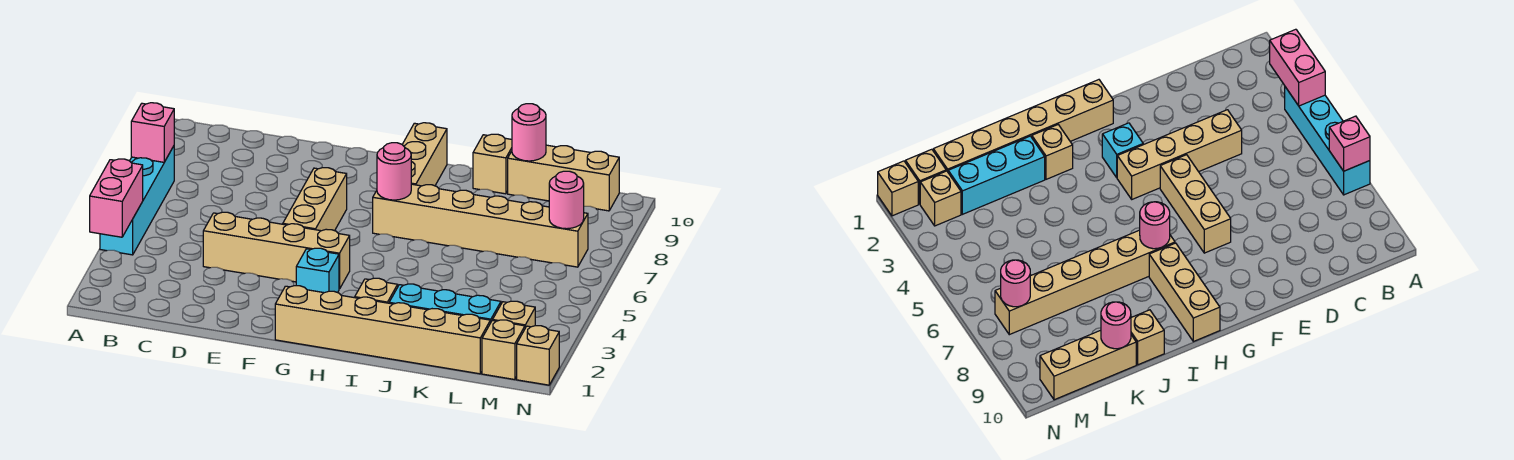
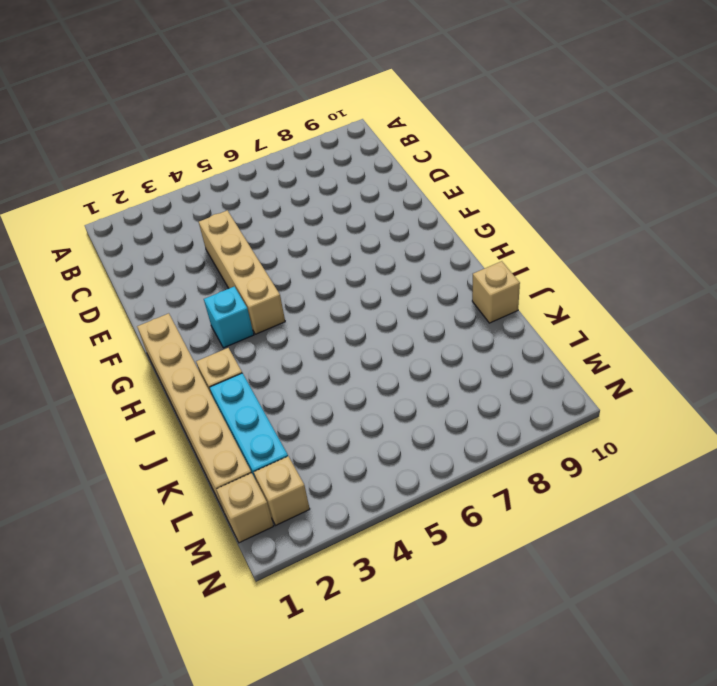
none -> cyan 1x4 brick [100,146,174,255]
none -> tan 1x3 brick [283,168,347,231]
none -> tan 1x6 brick [373,184,588,267]

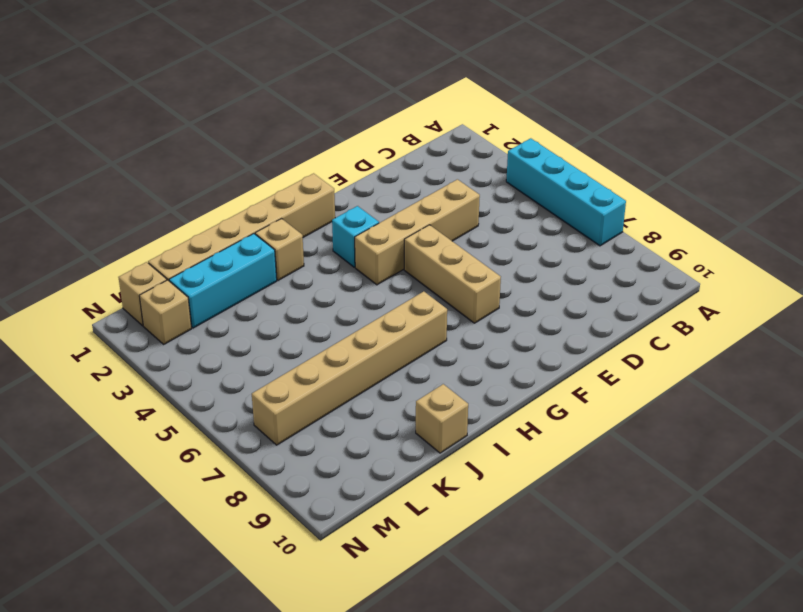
none -> tan 1x3 brick [402,123,447,186]
none -> tan 1x3 brick [508,145,619,211]
none -> tan 1x1 brick [517,326,559,385]

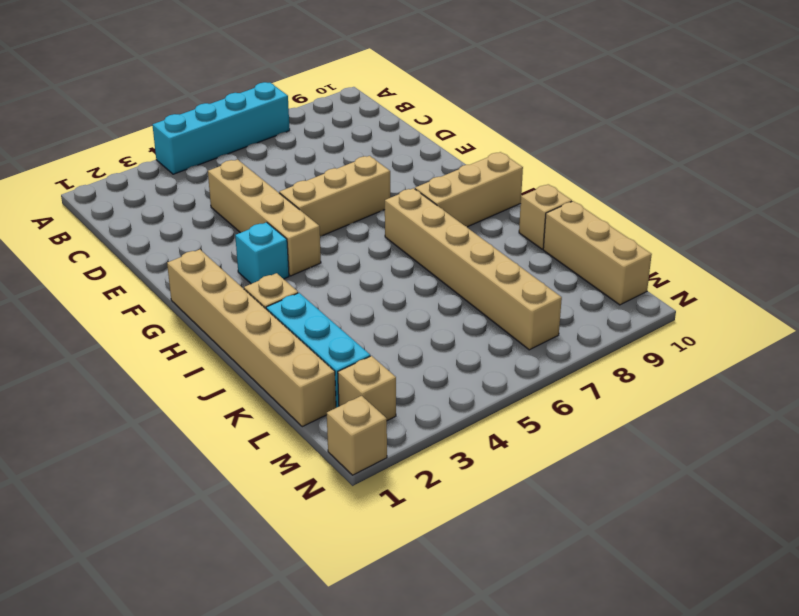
none -> tan 1x1 brick [482,320,525,380]
none -> pink 1x2 brick [90,159,143,237]
none -> pink 1x1 brick [131,103,174,162]

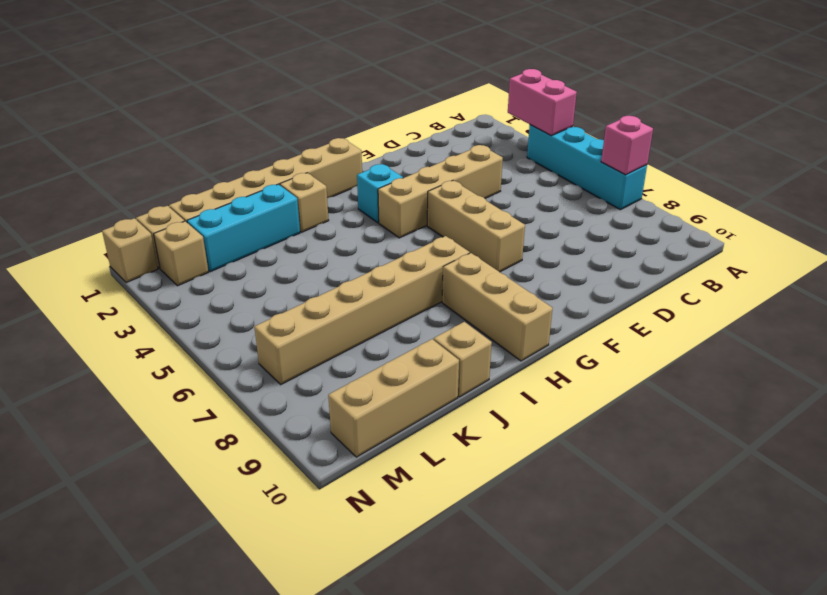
none -> pink 1x1 round brick [377,143,411,200]
none -> pink 1x1 round brick [512,104,546,161]
none -> pink 1x1 round brick [549,171,584,229]

